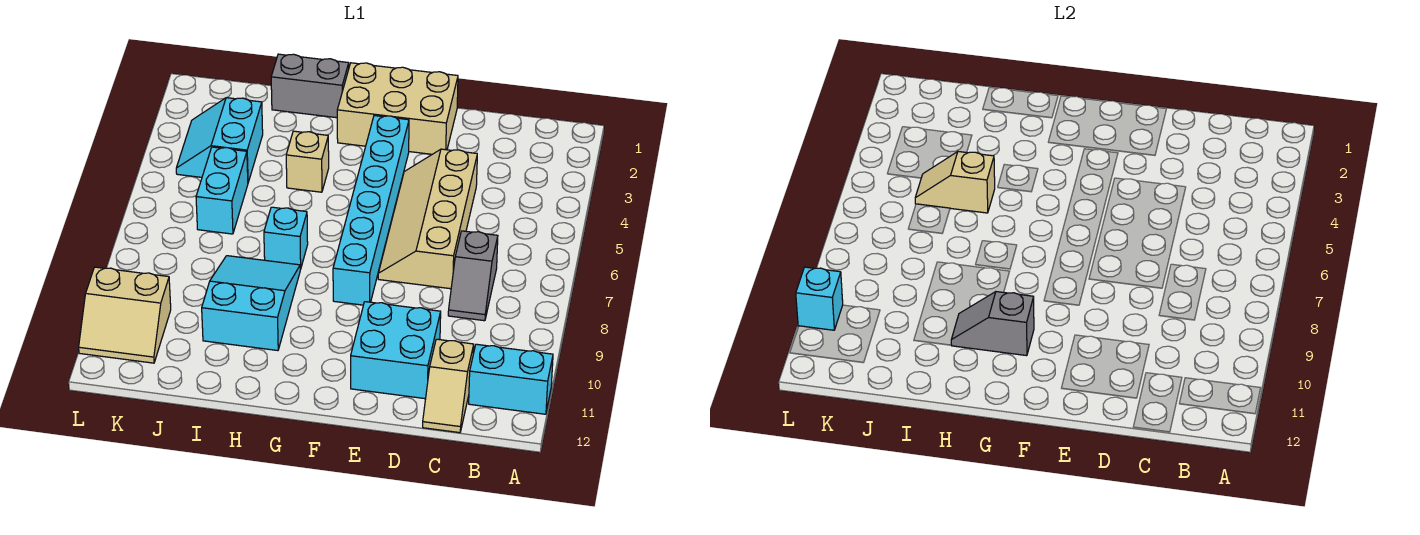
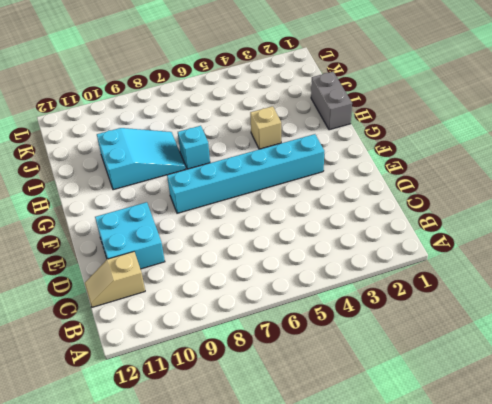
none -> cyan 1x2 brick [469,344,553,414]
none -> grey 1x2 slope [448,231,498,321]
none -> tan 2x4 slope [378,149,477,289]

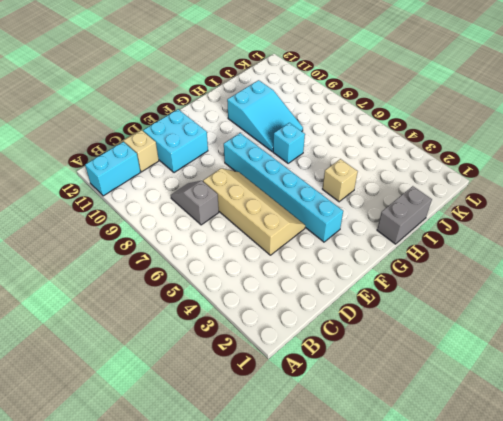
none -> tan 2x3 brick [337,63,458,154]
none -> cyan 2x2 slope [176,98,263,182]
none -> cyan 1x2 brick [196,147,248,234]

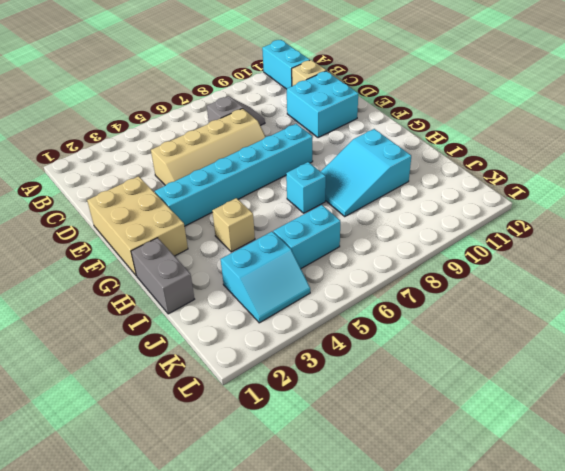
none -> tan 2x2 slope [79,267,171,363]
none -> grey 1x2 slope [951,292,1034,356]
none -> tan 1x2 slope [915,152,995,213]

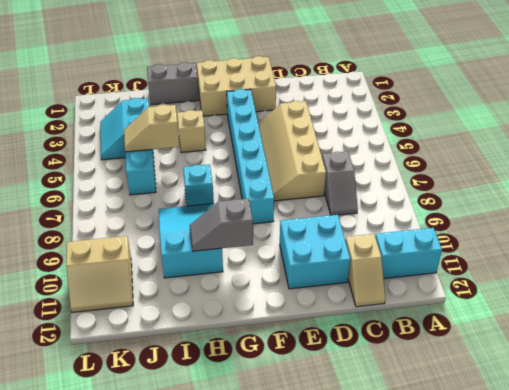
none -> cyan 1x1 brick [796,267,843,330]

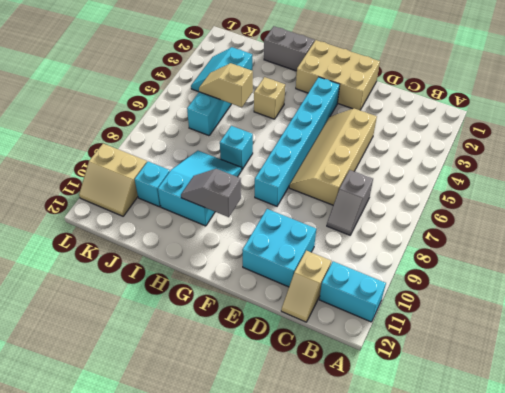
cyan 1x1 brick [135,162,170,207] -> cyan 1x1 brick moved to [796,267,843,330]

